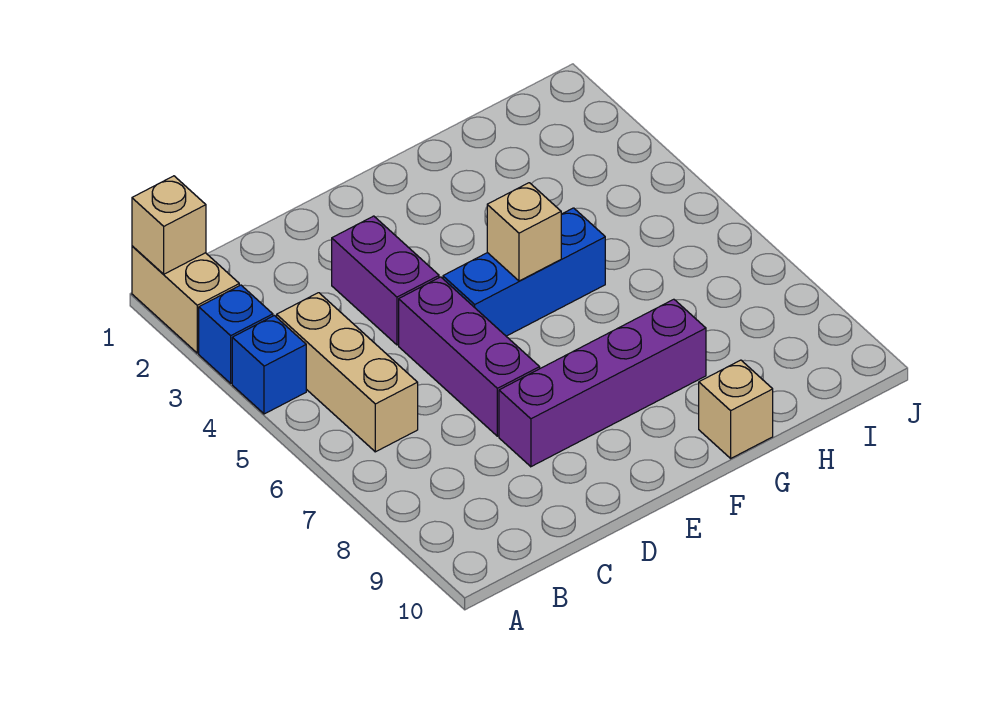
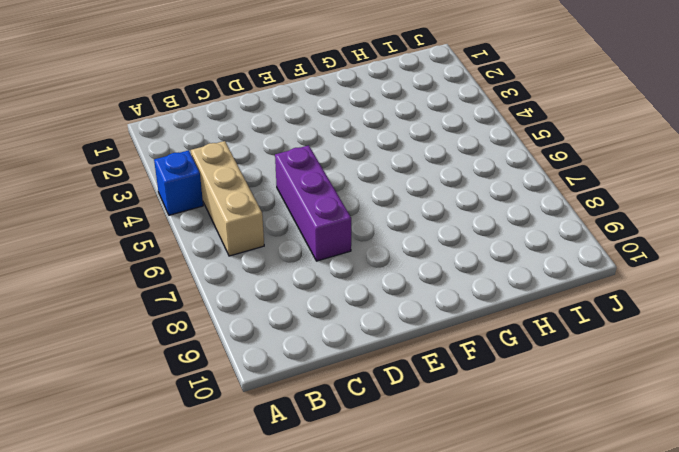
none -> tan 1x2 brick [132,246,239,353]
none -> blue 1x1 brick [199,285,273,383]

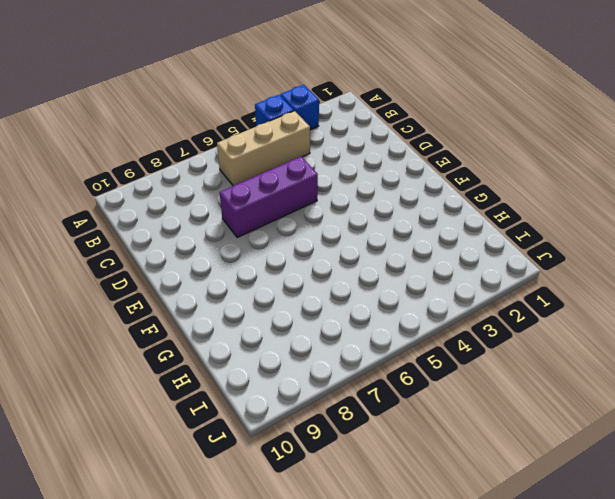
none -> tan 1x2 brick [132,246,239,353]
none -> purple 1x2 brick [332,216,439,345]

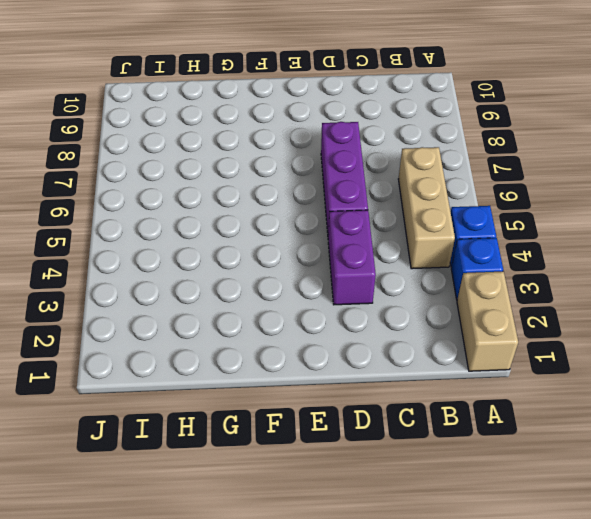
none -> purple 1x4 brick [499,299,706,467]
none -> blue 1x3 brick [443,208,605,336]

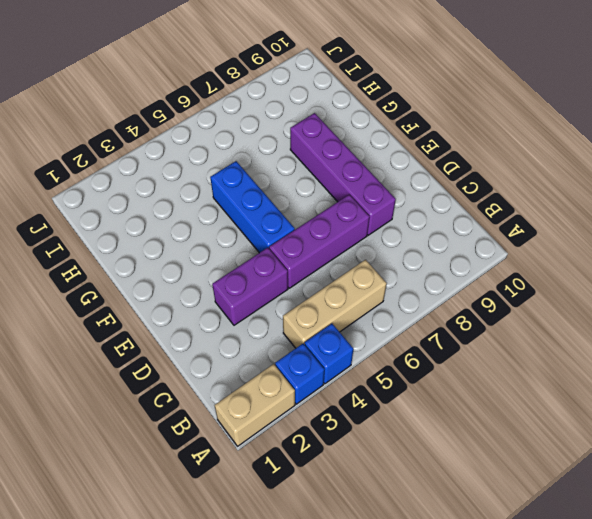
none -> tan 1x1 brick [699,360,773,458]
none -> tan 1x1 brick [132,176,206,274]

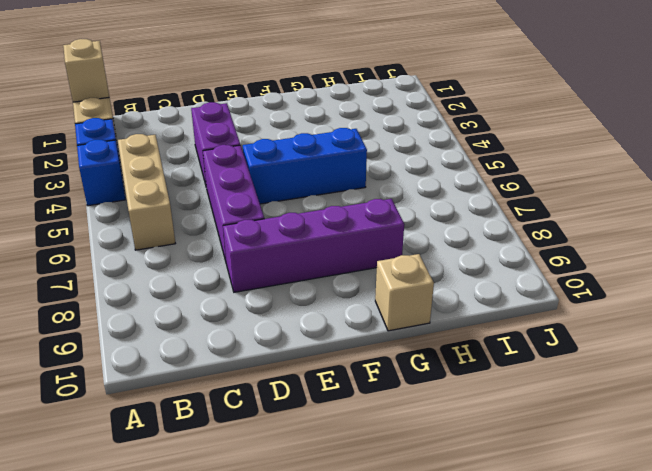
none -> tan 1x1 brick [487,183,561,281]

